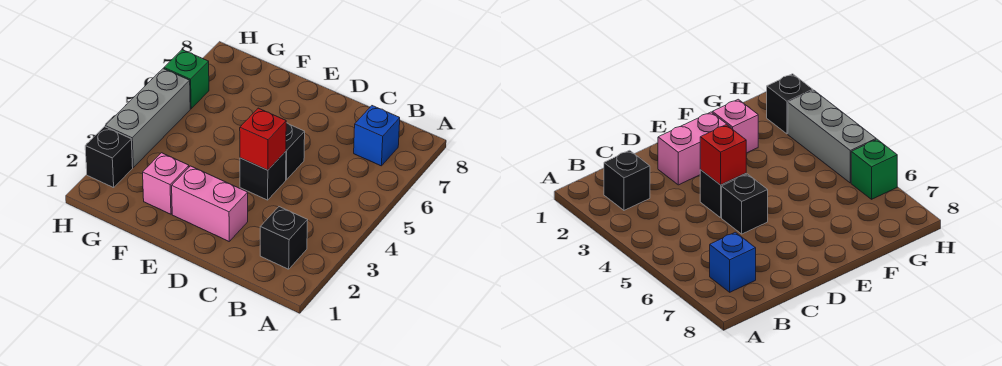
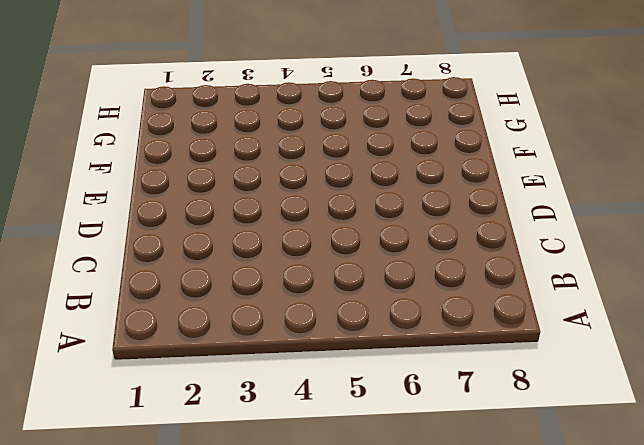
none -> black 1x1 brick [260,207,308,269]
none -> blue 1x1 brick [354,106,400,166]

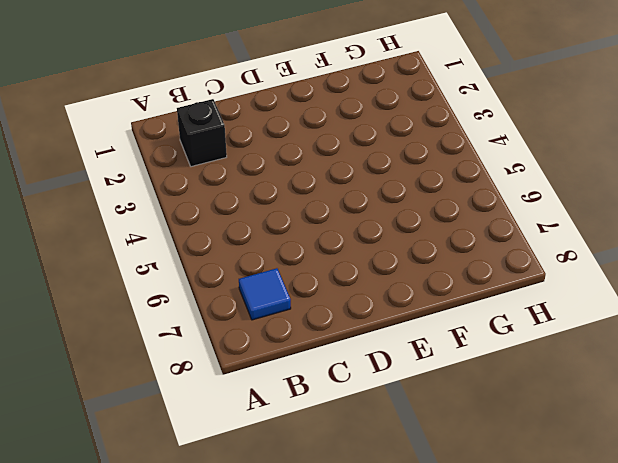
blue 1x1 tile [239,268,291,320] -> blue 1x1 brick [354,106,400,166]
none -> pink 1x2 brick [172,166,248,241]
none -> black 1x1 brick [240,151,286,200]

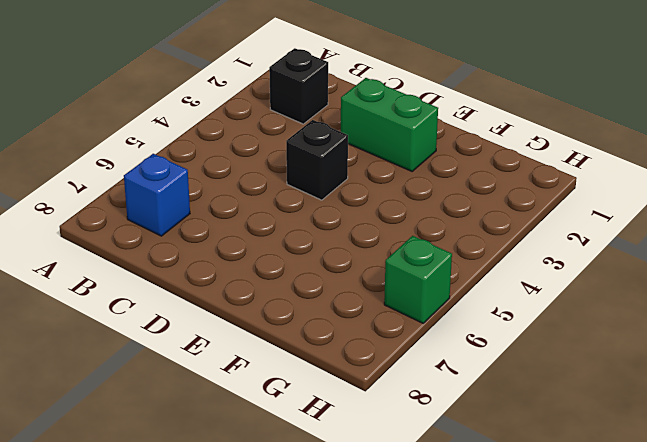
green 1x2 brick [341,78,438,171] -> pink 1x2 brick [172,166,248,241]
none -> black 1x1 brick [286,123,305,180]
none -> pink 1x1 brick [143,153,189,214]

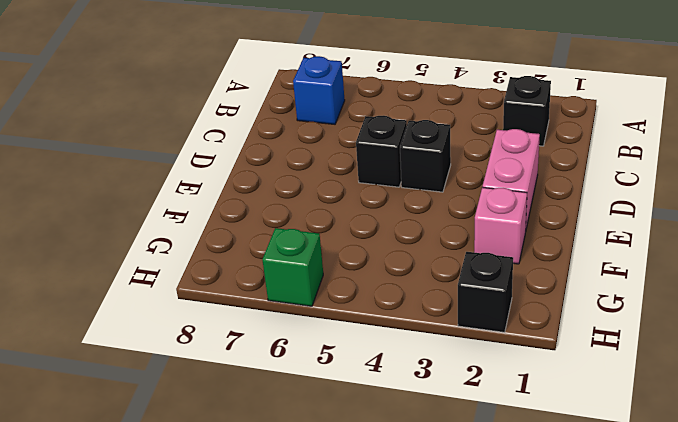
none -> grey 1x3 brick [105,69,190,167]
none -> red 1x1 brick [240,108,286,170]

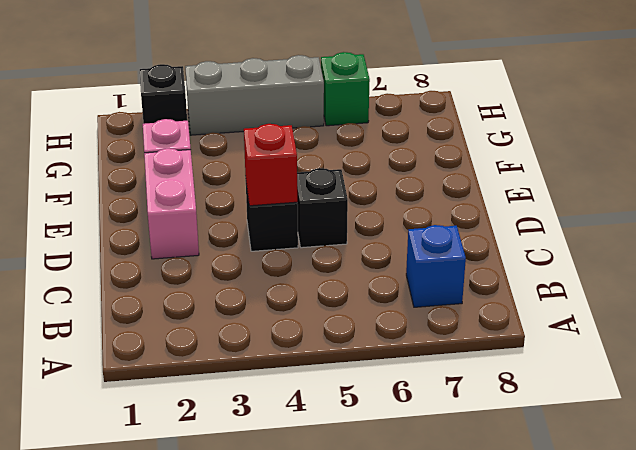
none -> black 1x1 brick [260,207,308,269]

